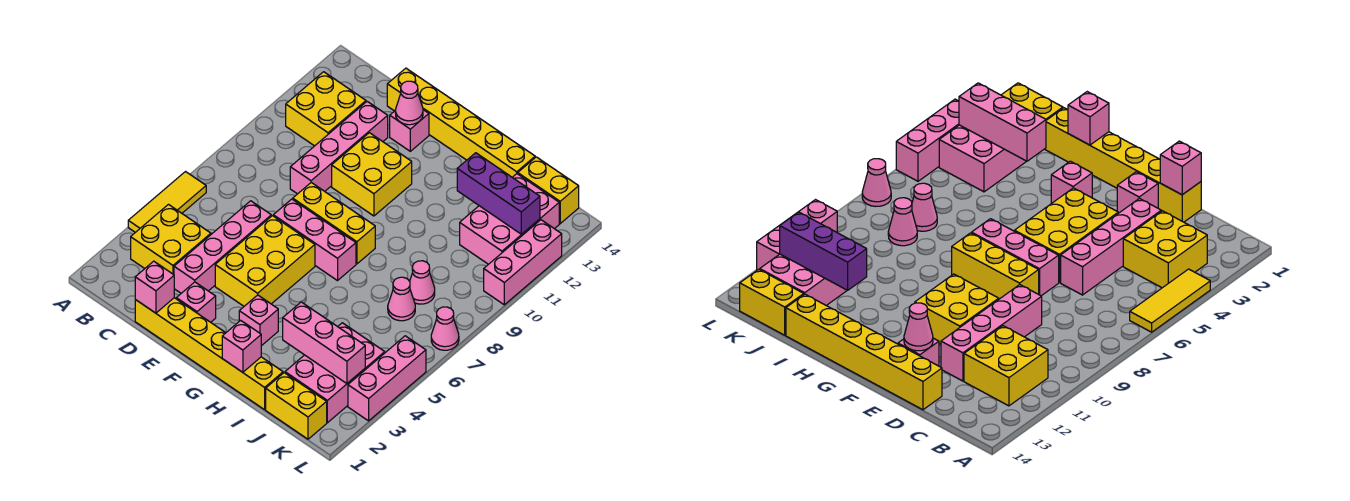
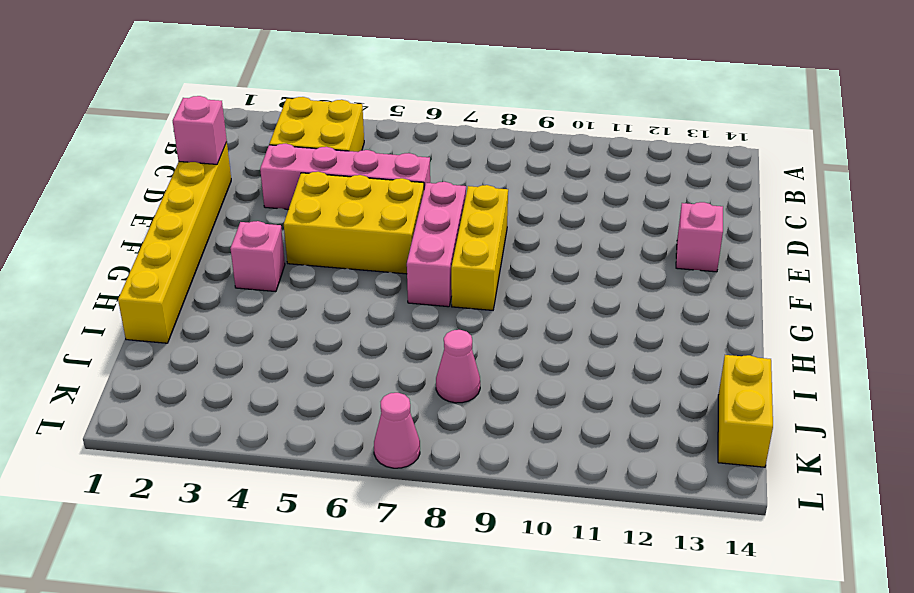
none -> yellow 1x3 tile [128,172,206,232]
none -> yellow 2x2 brick [286,72,366,146]
none -> pink 1x4 brick [290,102,388,194]

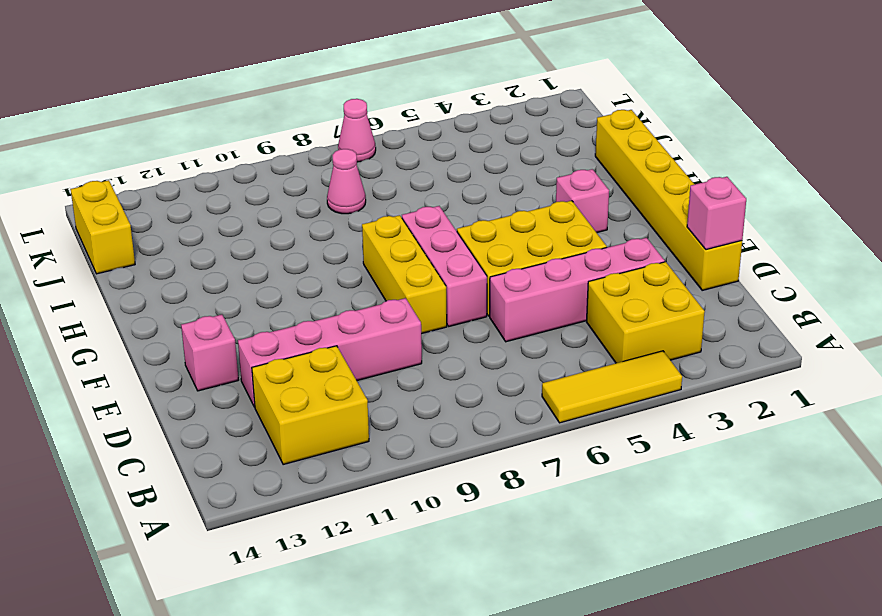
none -> yellow 1x6 brick [387,68,535,177]
none -> pink 1x1 brick [176,282,216,322]
none -> yellow 2x2 brick [332,133,412,216]

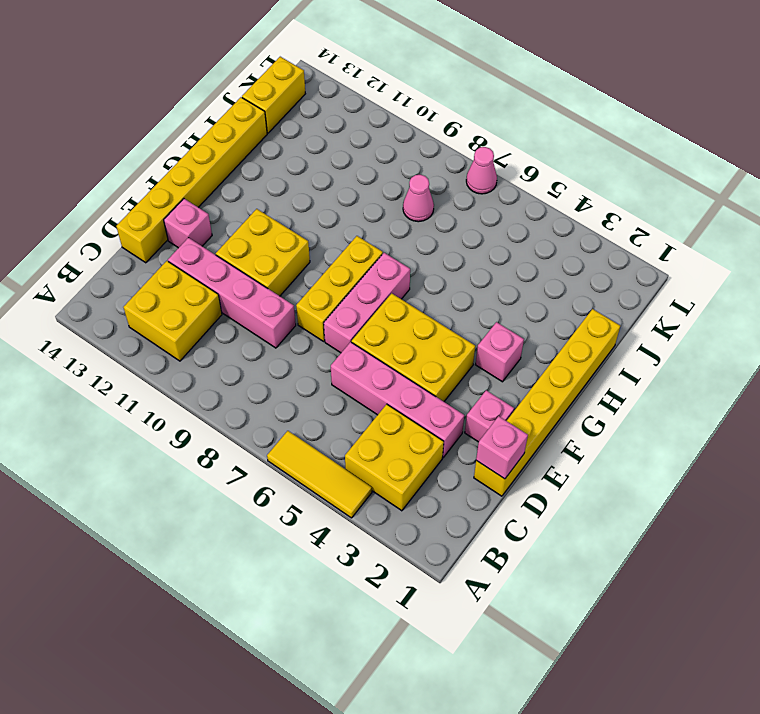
none -> yellow 1x2 brick [266,373,327,439]
none -> pink 2x3 brick [285,323,385,423]
none -> pink 1x1 cone [388,277,415,321]

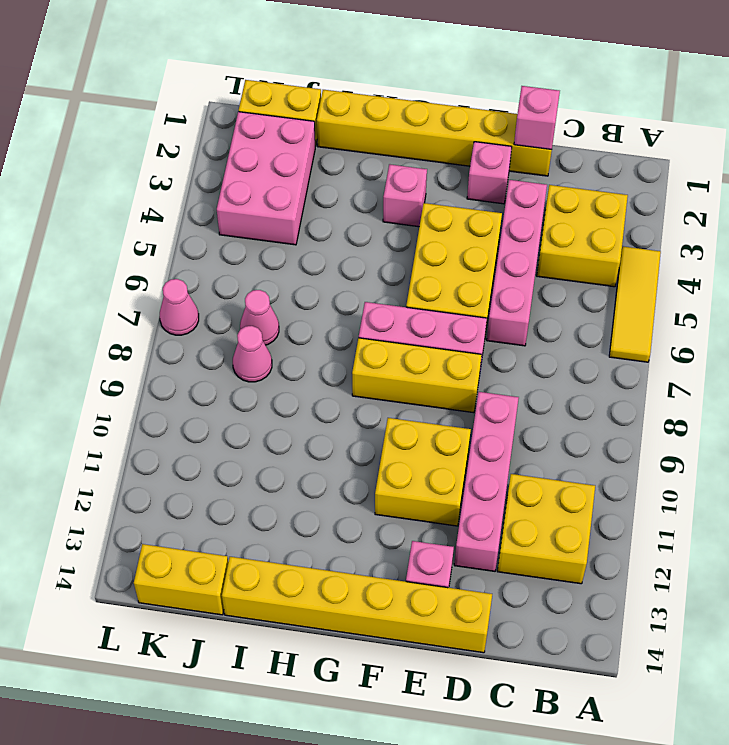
none -> pink 2x3 brick [460,174,559,264]
none -> pink 1x3 brick [348,336,426,421]
none -> pink 1x3 brick [484,220,562,305]

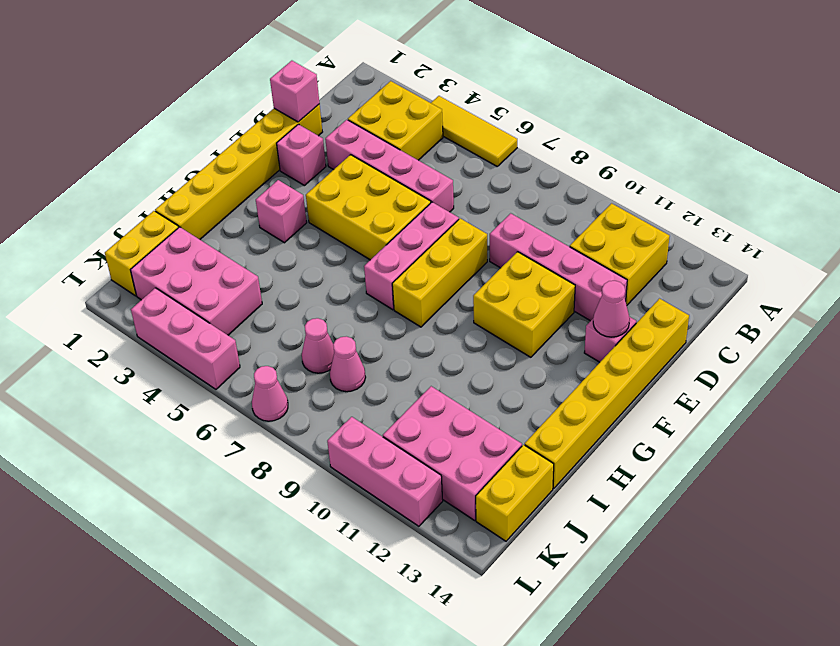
none -> pink 1x1 brick [222,320,261,372]
none -> pink 1x3 brick [283,302,365,383]
none -> purple 1x3 brick [457,153,540,234]

